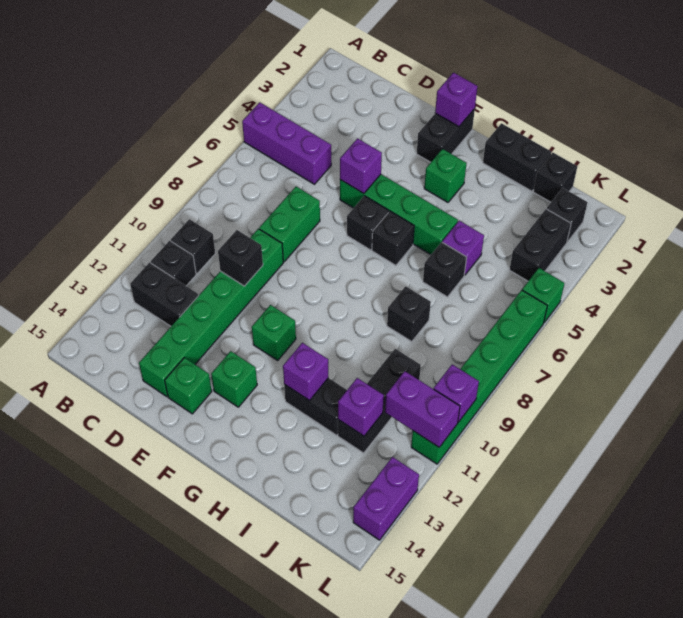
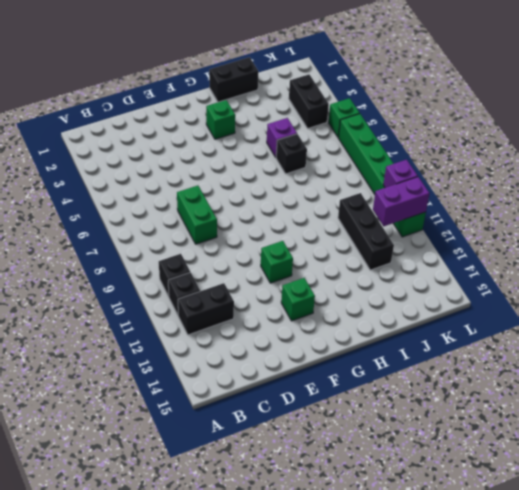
none -> purple 1x3 brick [242,102,331,184]
none -> green 1x6 brick [139,229,283,397]
none -> green 1x4 brick [340,174,458,255]
none -> green 1x1 brick [165,358,212,414]

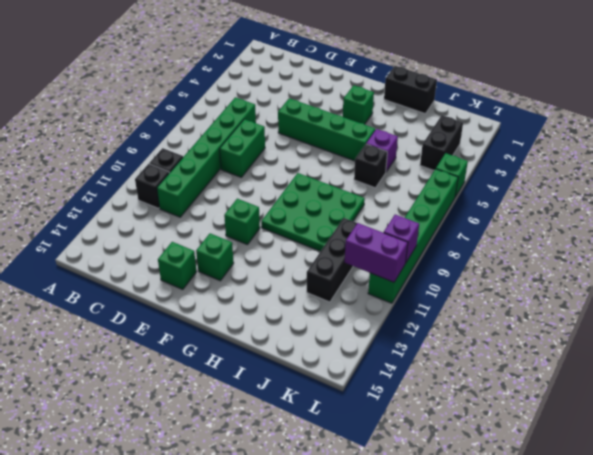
green 1x6 brick [157,97,256,217] -> green 1x6 brick moved to [139,229,283,397]
green 3x3 plate [261,173,365,251] -> black 1x1 brick [387,286,431,342]
none -> purple 1x3 brick [242,102,331,184]
none -> black 1x2 brick [130,263,199,326]
none -> black 1x2 brick [417,109,475,162]
none -> black 1x1 brick [347,196,389,250]

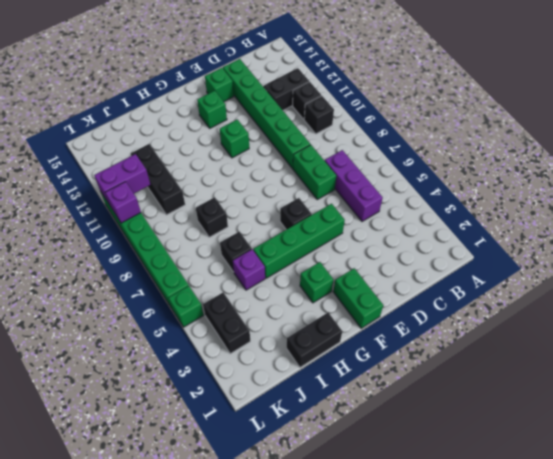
purple 1x3 brick [325,150,383,221] -> purple 1x3 brick turned to [242,102,331,184]
green 1x2 brick [333,268,383,328] -> black 1x2 brick [417,109,475,162]
none -> black 1x1 brick [372,211,414,265]
none -> black 1x2 brick [284,378,347,435]
none -> black 1x1 brick [533,153,577,202]
none -> black 1x1 brick [546,188,588,242]

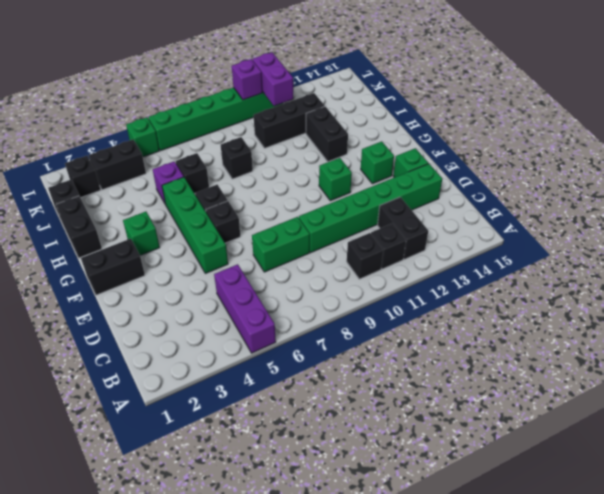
none -> purple 1x2 brick [353,457,419,540]
none -> black 1x1 brick [218,230,263,286]
none -> purple 1x1 brick [340,138,382,194]
none -> purple 1x1 brick [435,73,478,127]

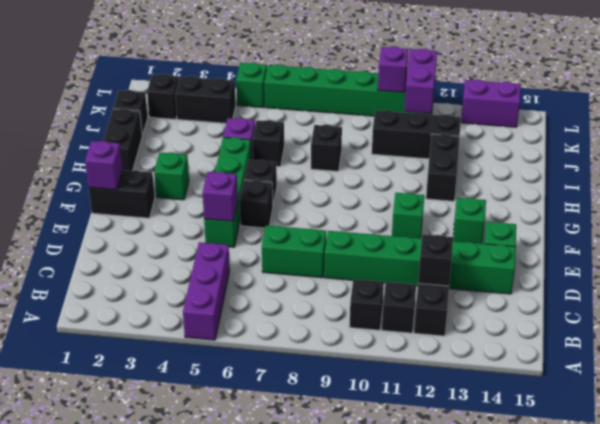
black 1x1 brick [418,234,453,286] -> black 1x1 brick moved to [218,230,263,286]
none -> purple 1x1 brick [283,343,328,401]
none -> purple 1x1 brick [338,378,384,436]

